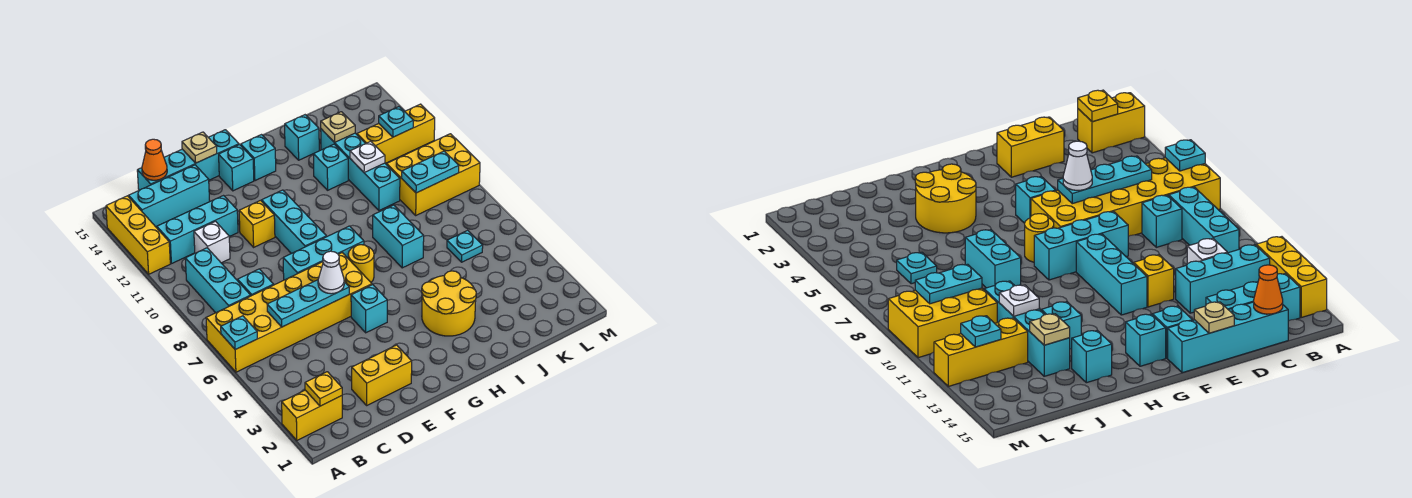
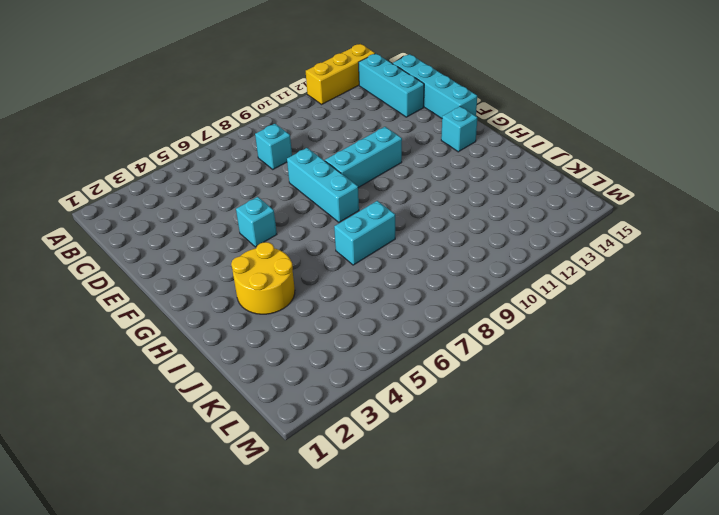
none -> yellow 1x2 brick [282,390,342,440]
none -> yellow 2x6 brick [206,253,372,372]
none -> cyan 1x3 brick [185,248,251,313]
none -> cyan 1x3 brick [157,196,238,264]

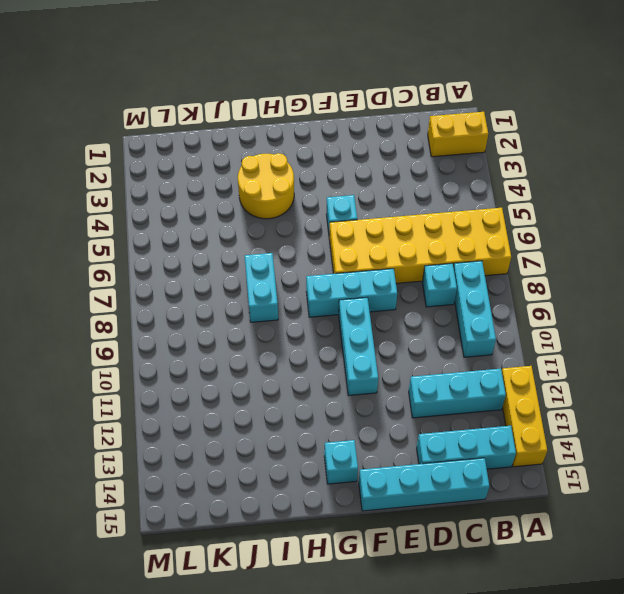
none -> white 1x1 brick [194,221,230,263]
none -> yellow 1x2 brick [352,345,412,405]
none -> yellow 1x1 brick [239,200,275,247]
none -> cyan 1x1 brick [219,145,254,191]

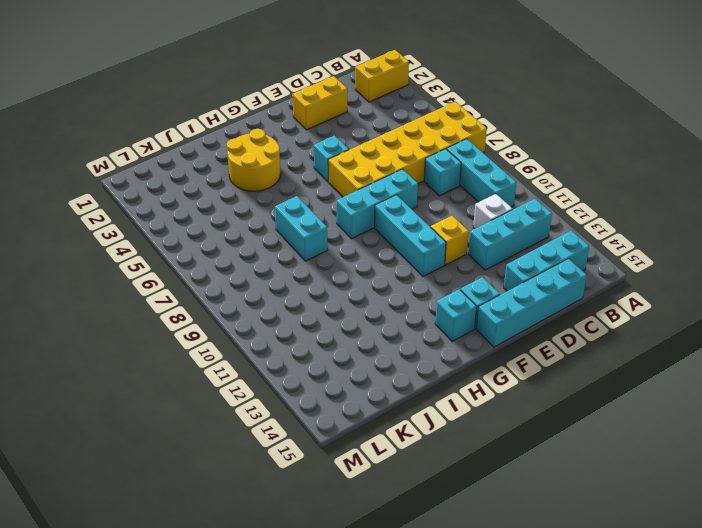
none -> yellow 1x3 brick [106,196,170,274]
none -> yellow 1x1 round brick [348,245,374,282]
none -> cyan 1x1 brick [314,144,348,190]
none -> cyan 1x1 brick [285,115,319,160]

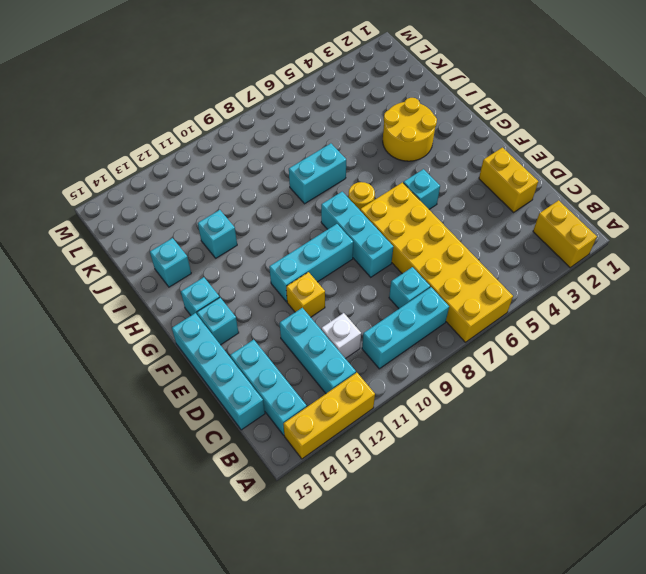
none -> cyan 1x4 brick [321,129,400,211]
none -> cyan 1x1 plate [447,230,483,262]
none -> yellow 2x3 brick [387,134,480,215]
none -> yellow 1x3 brick [357,104,435,163]

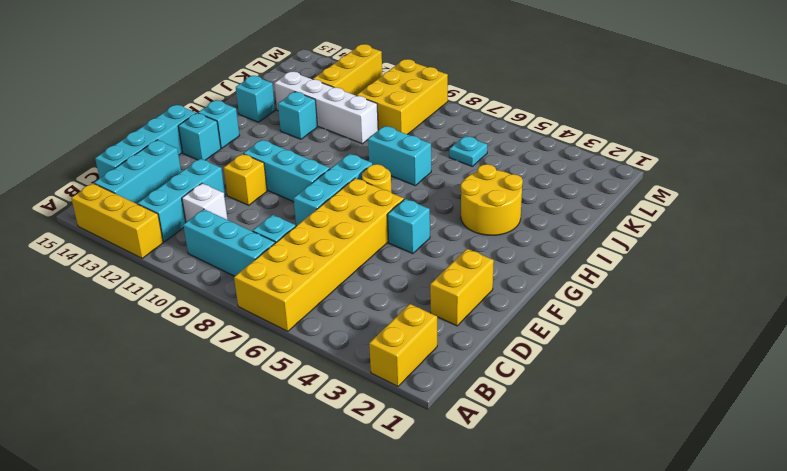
white 1x4 brick [274,72,378,144] -> cyan 1x4 brick [321,129,400,211]
none -> cyan 1x1 plate [221,316,257,350]
none -> yellow 1x1 plate [305,372,342,406]
none -> cyan 1x3 plate [267,280,349,327]
none -> orange 1x1 cone [142,139,167,180]

